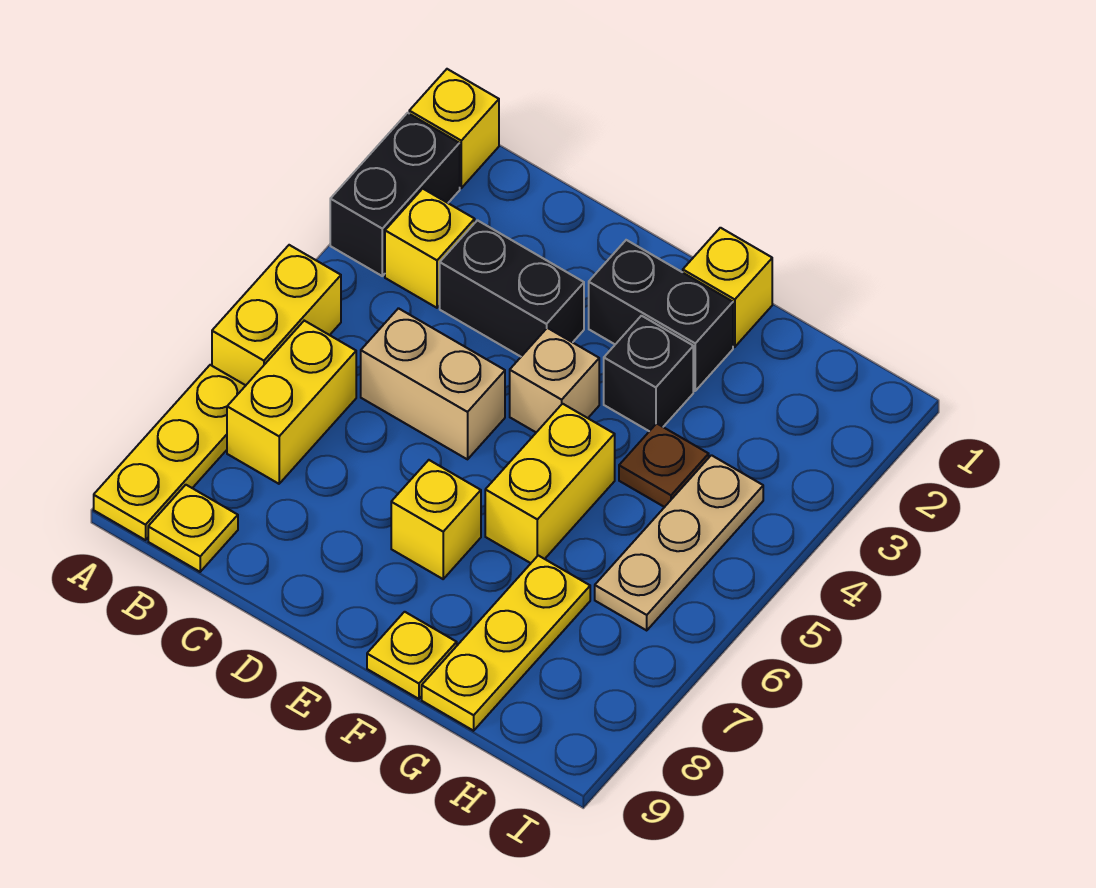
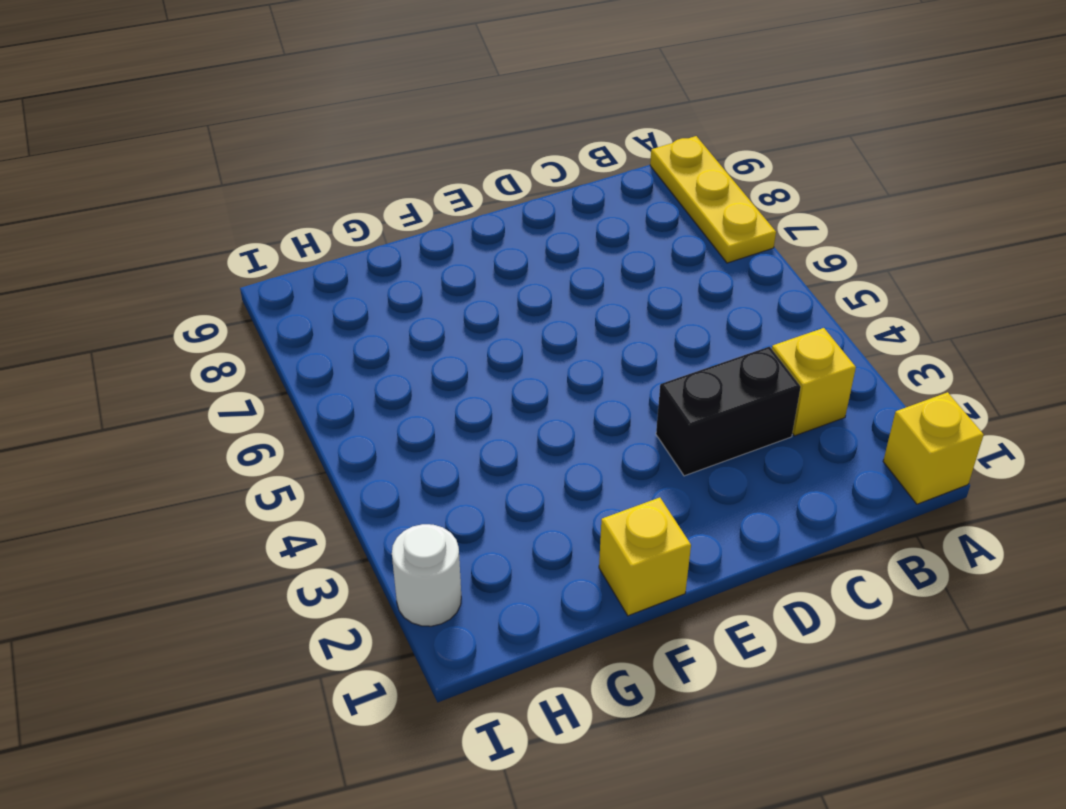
white 1x1 round brick [392,524,461,626] -> none
none -> black 1x2 brick [330,113,460,276]
none -> yellow 1x2 brick [212,245,341,385]
none -> yellow 1x2 brick [227,321,356,484]

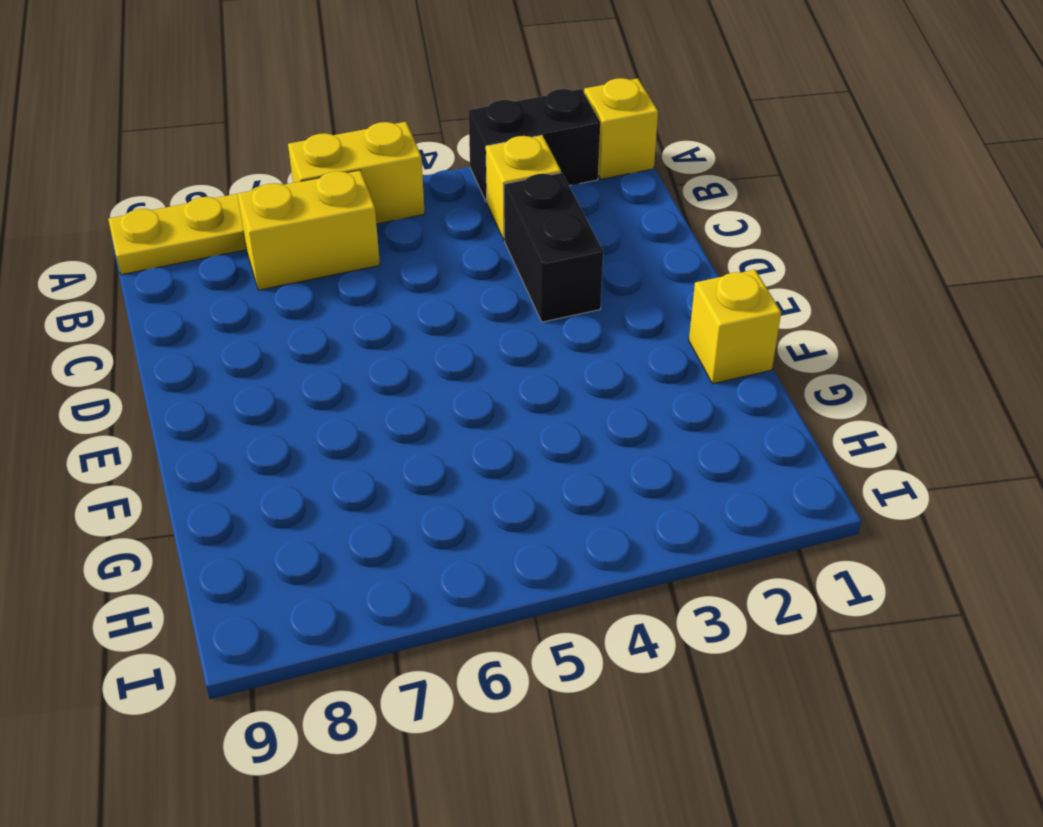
none -> yellow 1x1 plate [148,485,238,572]
none -> tan 1x2 brick [361,308,505,459]
none -> black 1x2 brick [589,240,733,391]

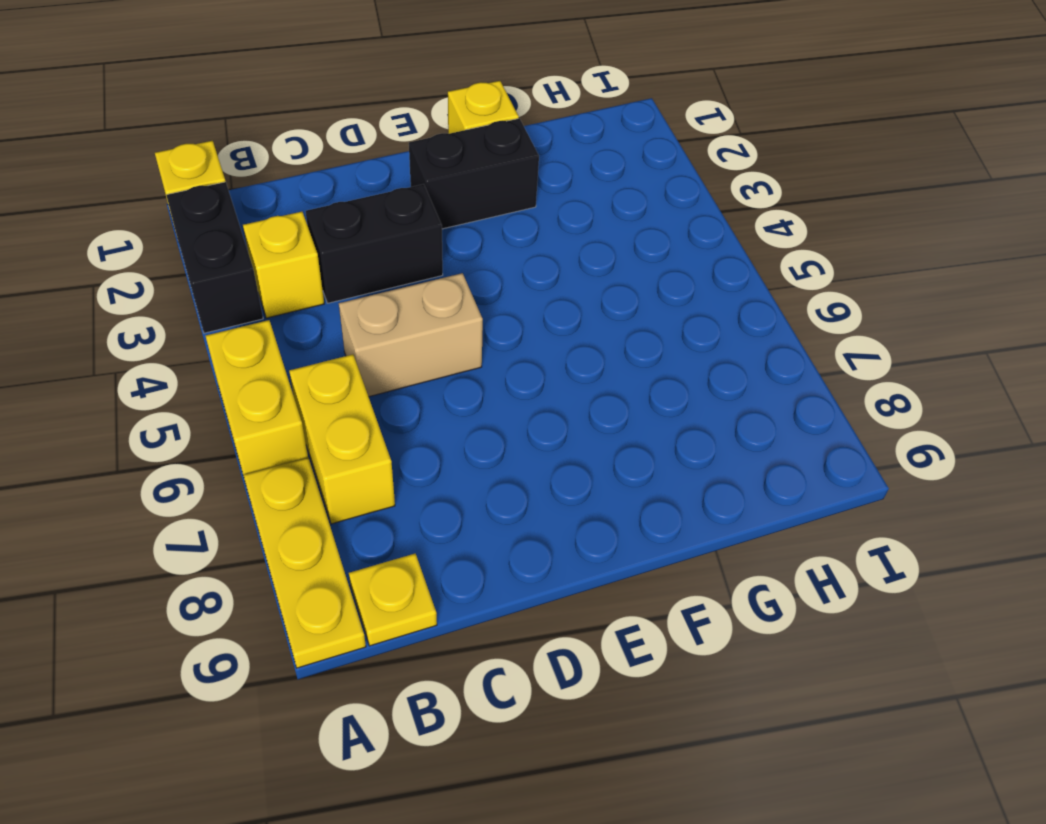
none -> tan 1x1 brick [510,328,599,432]
none -> yellow 1x1 brick [391,460,481,579]
none -> black 1x1 brick [604,316,693,431]

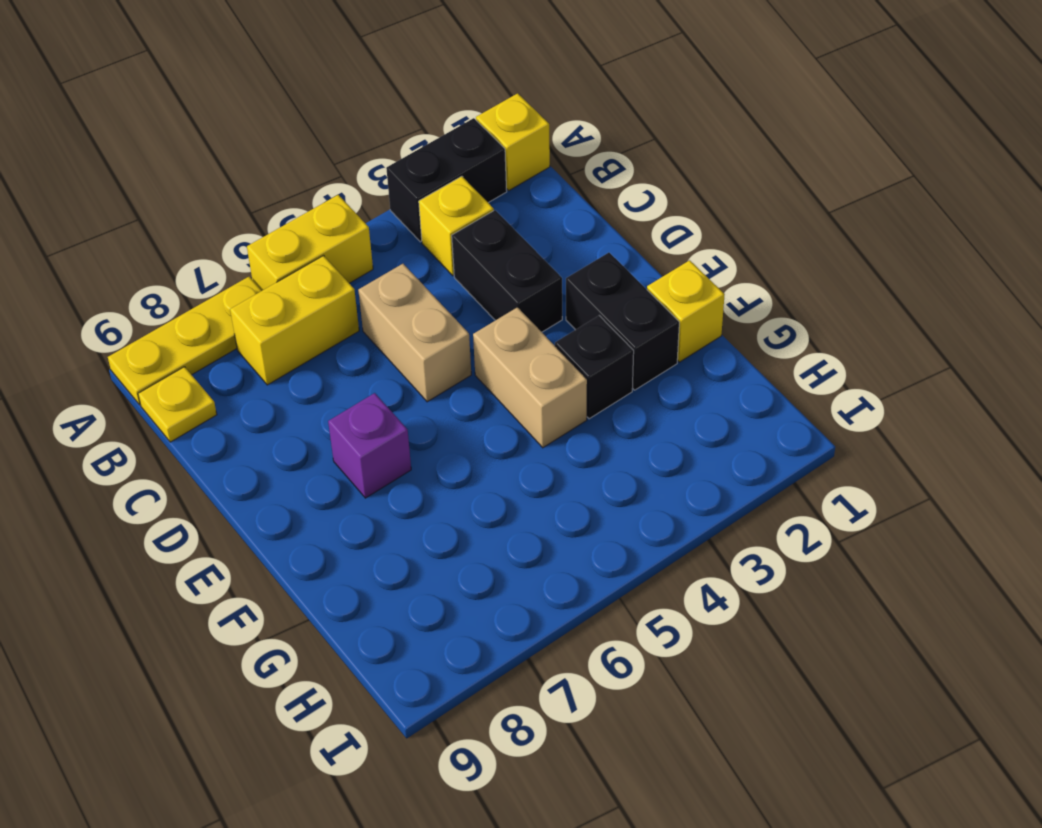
tan 1x2 brick [473,307,587,448] -> tan 1x1 brick [510,328,599,432]
purple 1x1 brick [328,393,411,498] -> yellow 1x1 brick [391,460,481,579]
none -> yellow 1x2 brick [485,404,615,563]
none -> yellow 1x1 plate [367,612,457,699]
none -> brown 1x1 plate [619,423,709,507]

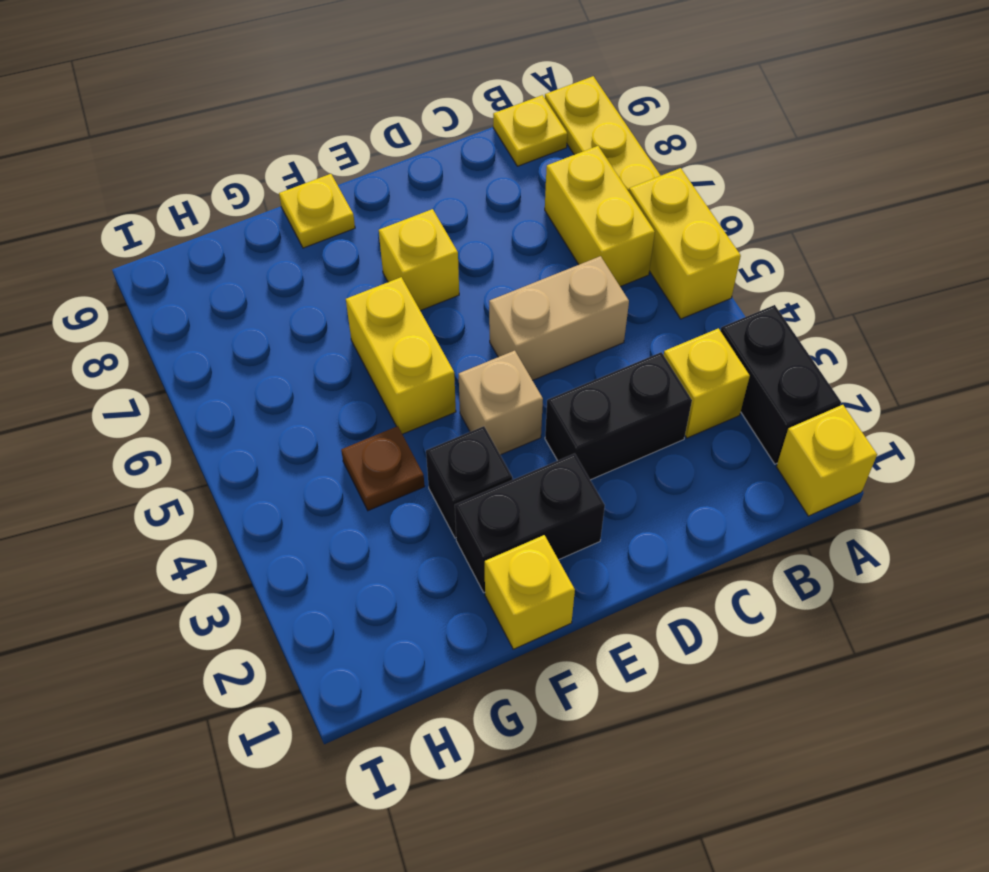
none -> yellow 1x3 plate [422,555,590,731]
none -> tan 1x3 plate [595,455,763,630]

